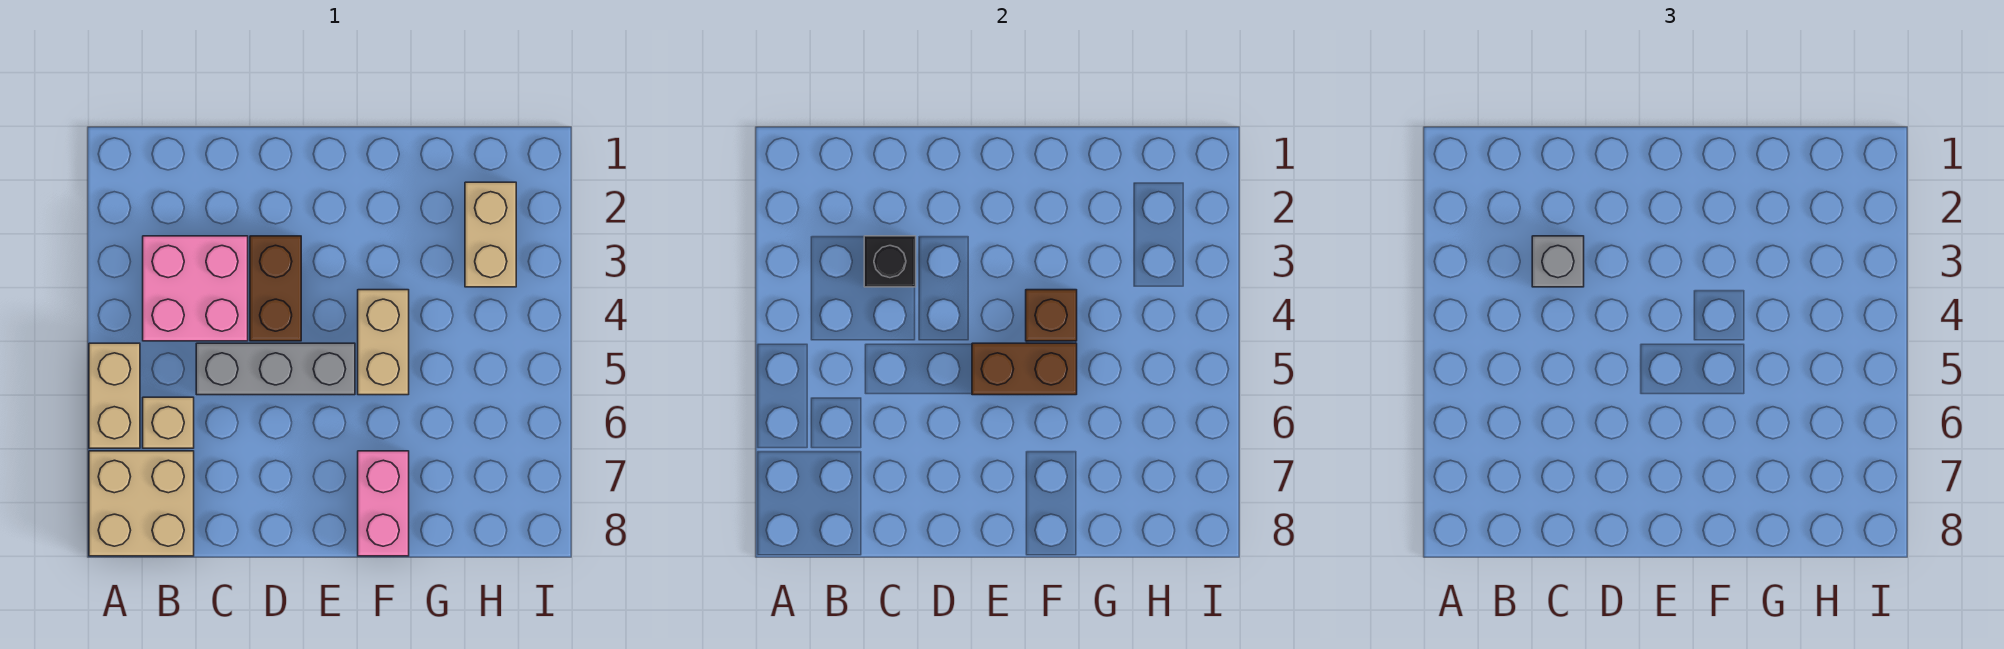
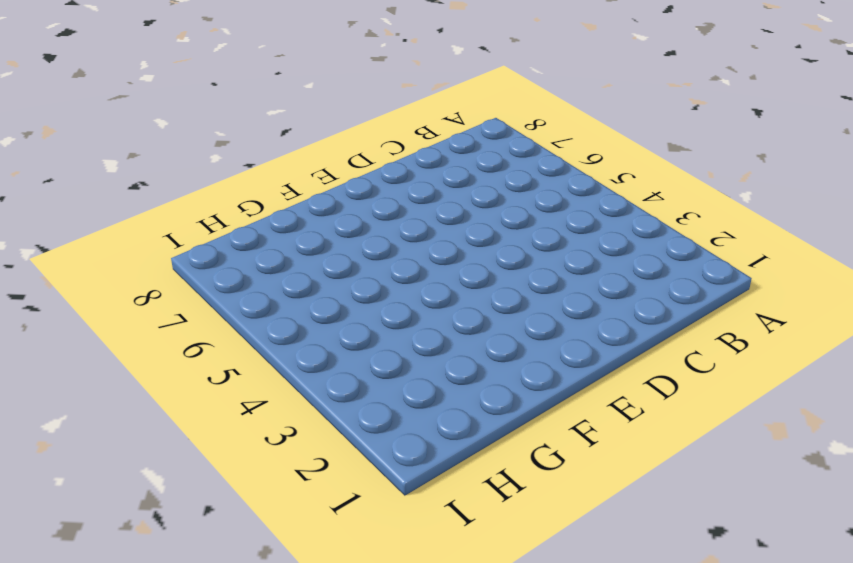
none -> tan 1x2 brick [89,343,140,448]
none -> tan 2x2 brick [89,451,194,556]
none -> pink 2x2 brick [143,236,248,341]

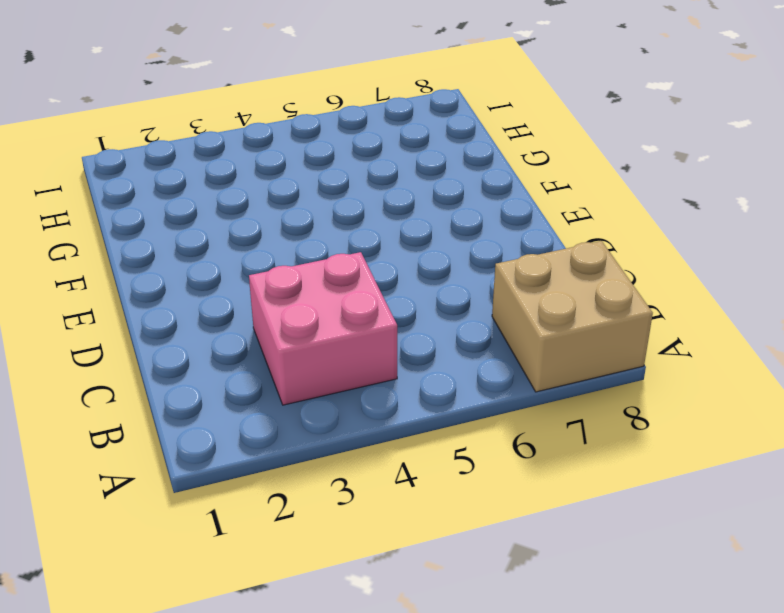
none -> tan 1x2 brick [89,343,140,448]
none -> tan 1x1 brick [143,397,194,448]
none -> grey 1x3 brick [196,343,355,395]

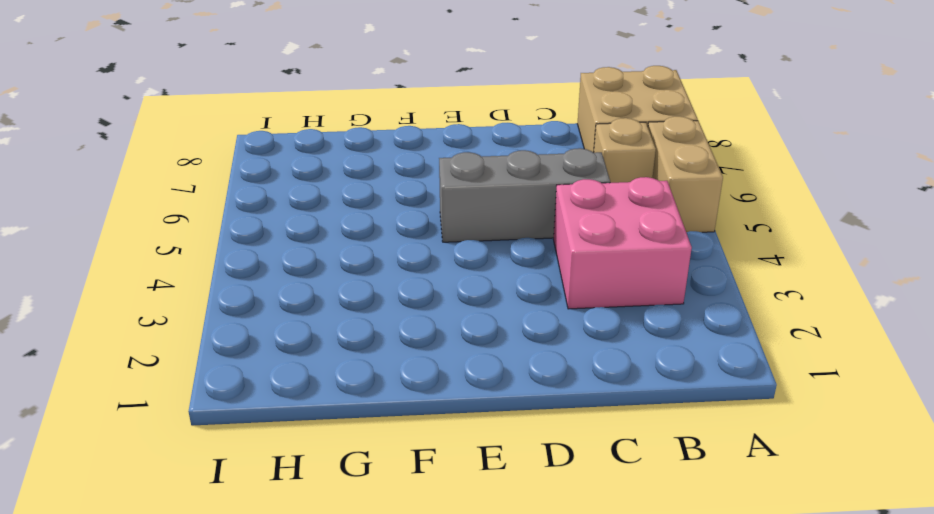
none -> brown 1x2 brick [250,236,301,341]
none -> tan 1x2 brick [358,290,409,395]
none -> pink 1x2 brick [358,451,409,556]

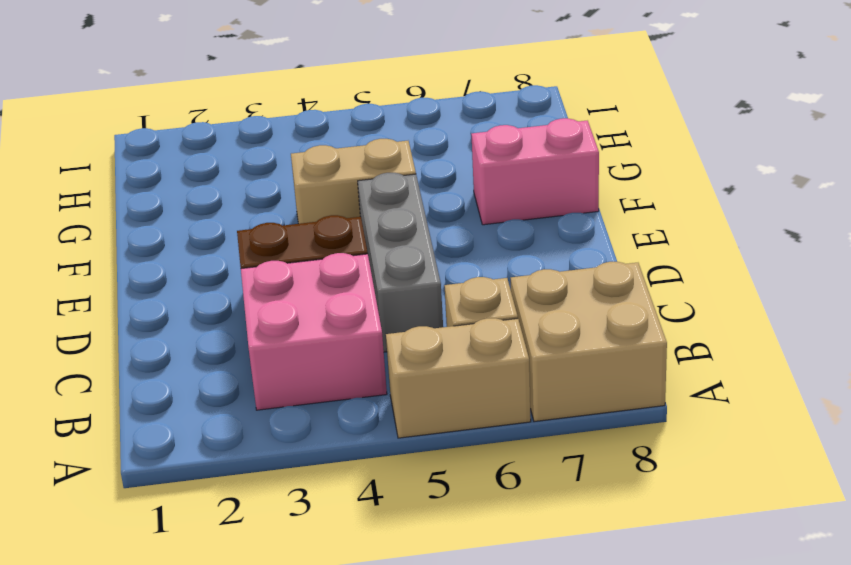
none -> tan 1x2 brick [465,182,516,287]
none -> black 1x1 brick [864,236,916,287]
none -> brown 1x2 brick [972,343,1077,395]

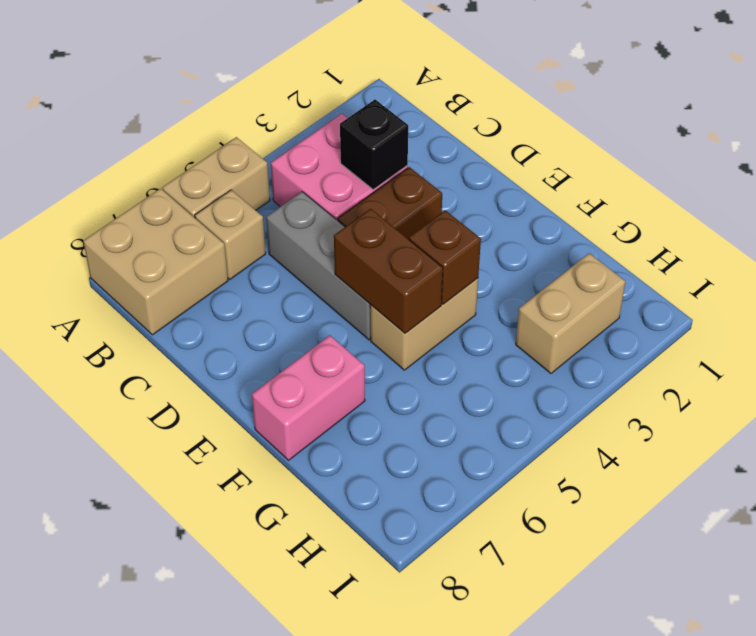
none -> grey 1x1 brick [1532,236,1584,287]

